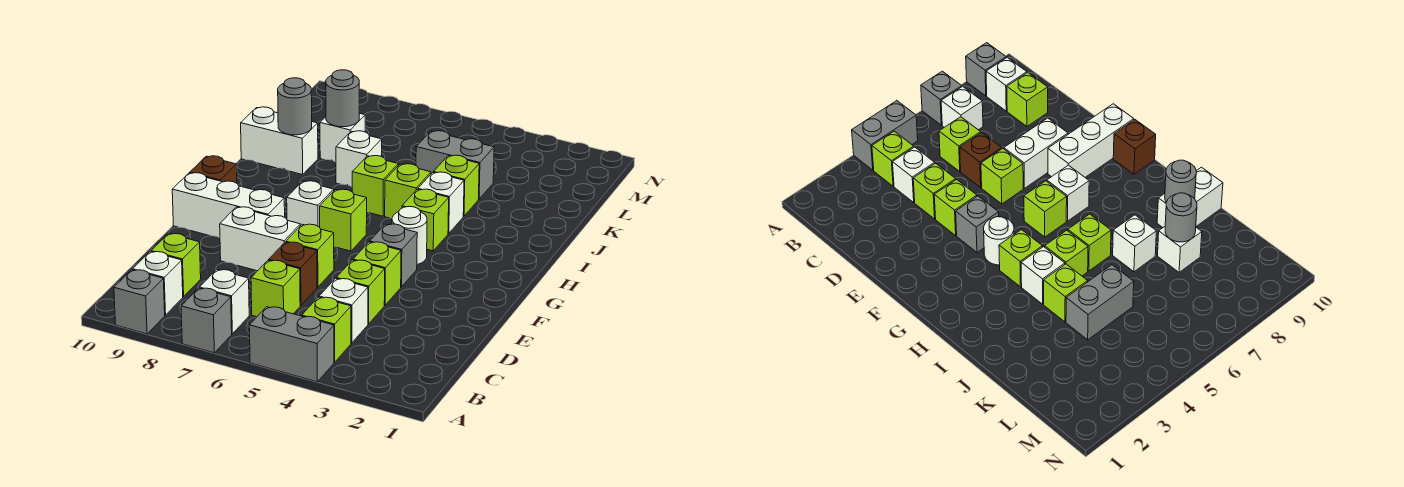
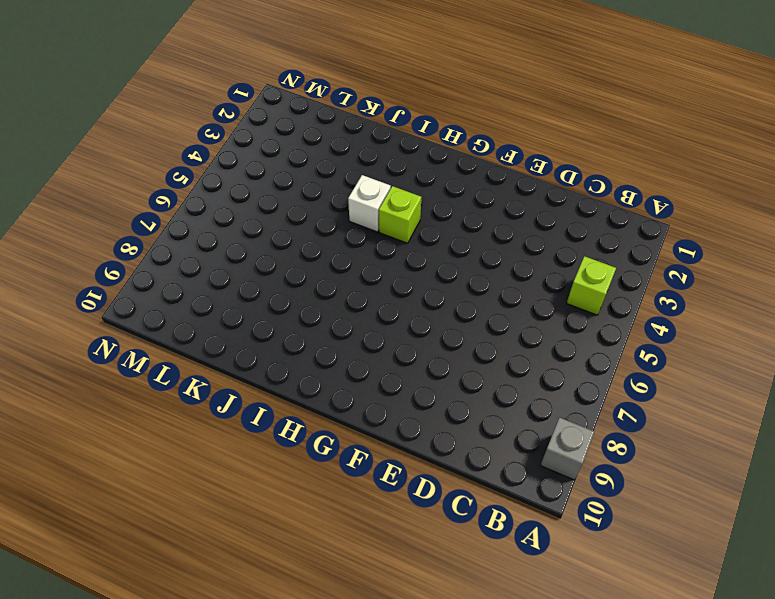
none -> grey 1x2 brick [249,307,334,382]
none -> grey 1x1 brick [181,288,232,353]
none -> white 1x1 brick [199,270,249,333]
none -> white 1x1 brick [133,251,183,315]

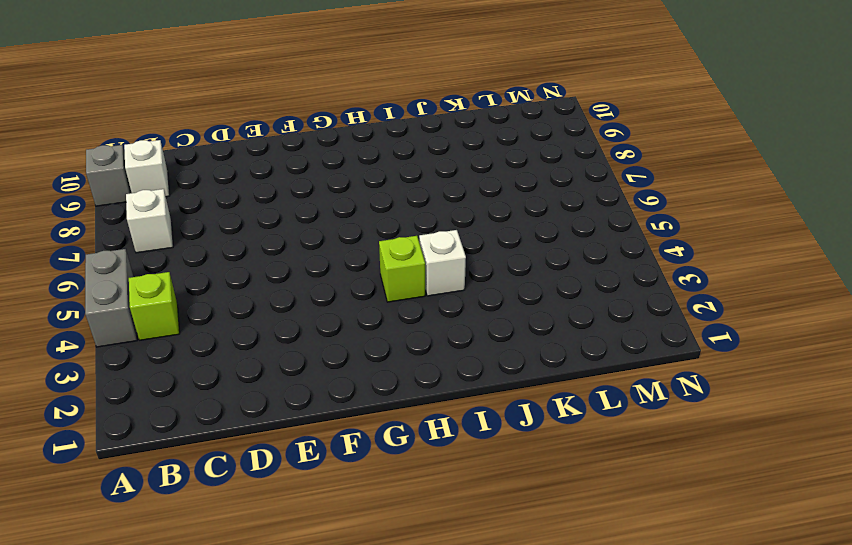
none -> grey 1x1 brick [181,288,232,353]
none -> white 1x1 brick [319,278,368,343]
none -> lime 1x1 brick [251,260,300,317]
none -> lime 1x1 brick [151,234,201,297]

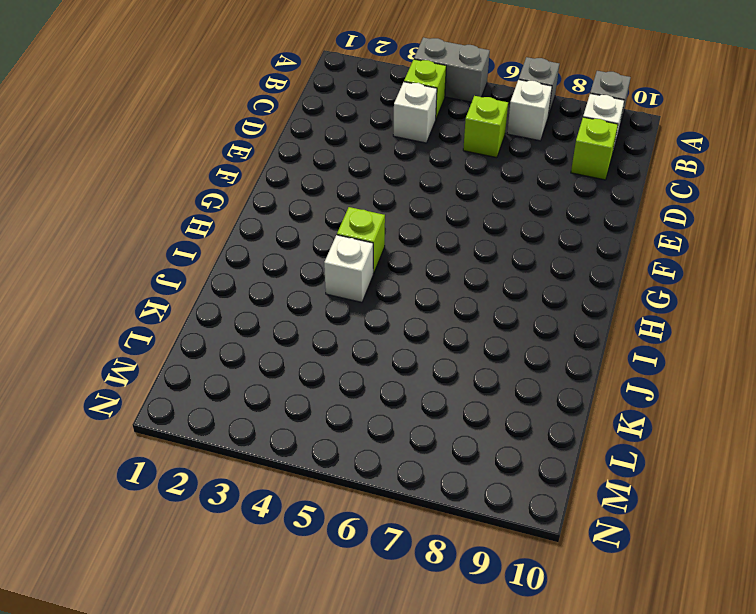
none -> lime 1x1 brick [336,260,385,324]
none -> brown 1x1 brick [269,242,317,305]
none -> lime 1x1 brick [353,242,401,305]
none -> lime 1x1 brick [286,224,334,287]

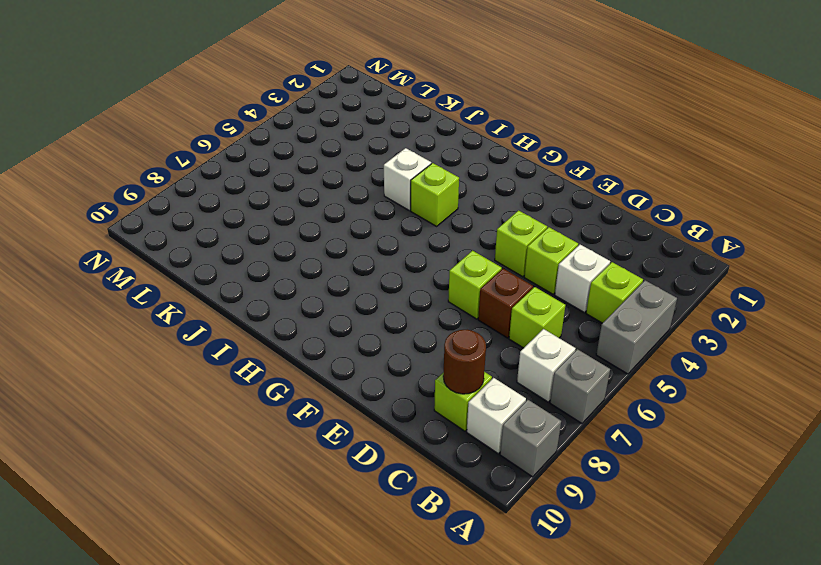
brown 1x1 round brick [443,329,486,394] -> none
none -> white 1x2 brick [220,207,300,271]
none -> grey 1x1 brick [370,224,417,287]
none -> white 1x3 brick [172,173,285,238]
none -> white 1x1 round brick [392,207,427,265]

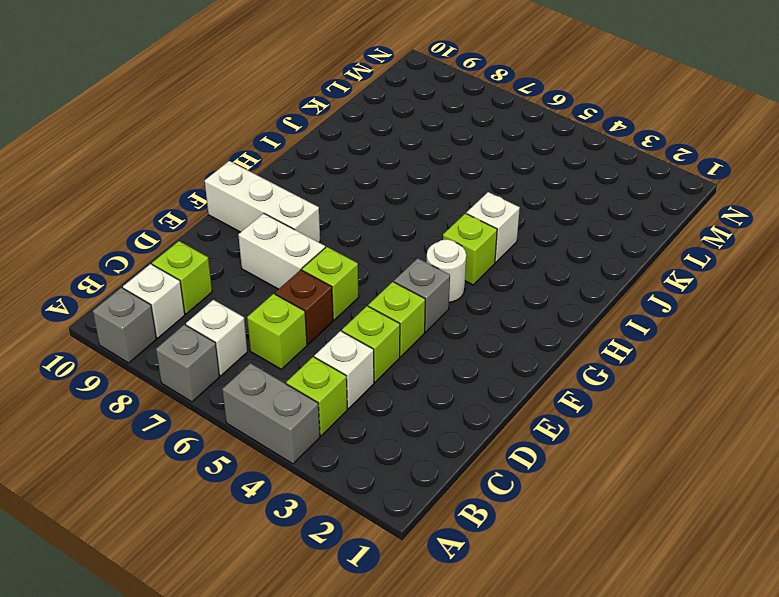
none -> lime 1x1 brick [320,189,367,251]
none -> white 1x1 brick [287,181,334,227]
none -> brown 1x1 brick [190,156,237,183]
none -> lime 1x1 brick [385,164,431,218]

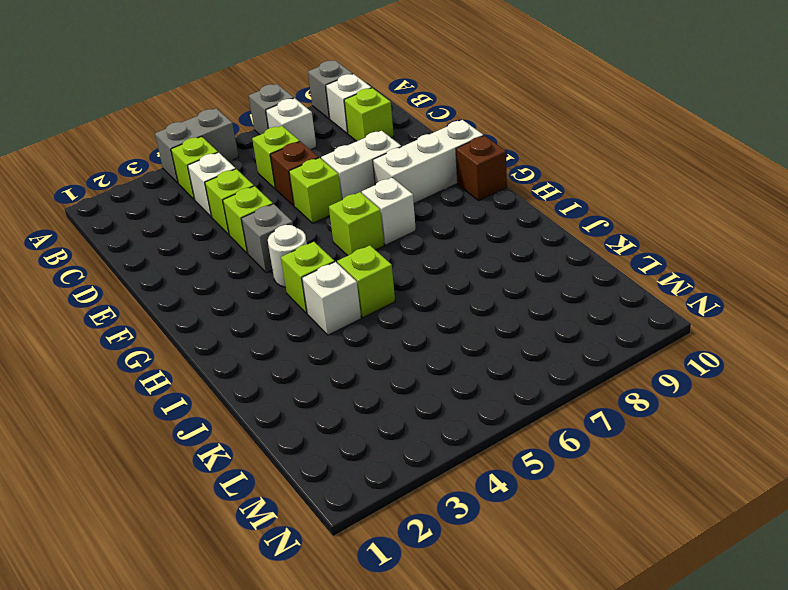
none -> lime 1x1 brick [352,156,398,216]
none -> lime 1x1 brick [433,155,479,216]
none -> white 1x1 brick [336,131,382,187]
none -> white 1x2 brick [241,107,318,175]

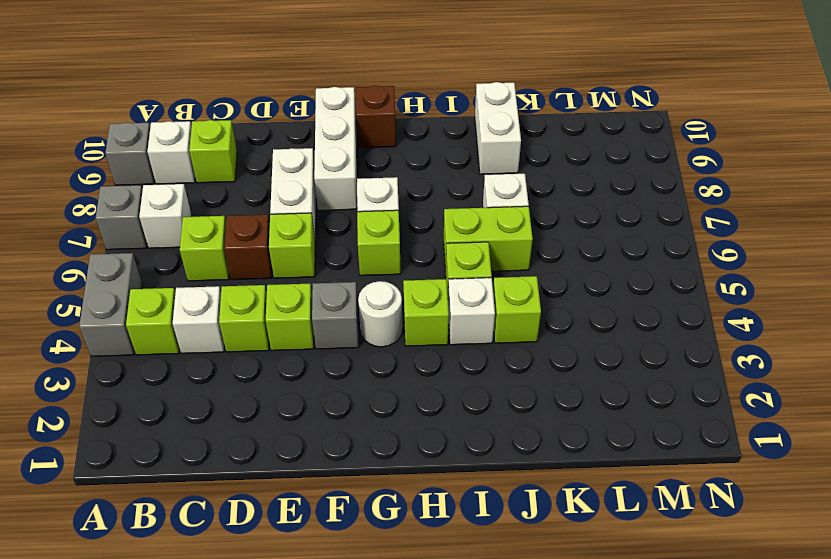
lime 1x2 brick [444,206,533,272] -> lime 1x1 brick [352,156,398,216]
none -> grey 1x2 brick [416,131,494,199]
none -> white 1x1 brick [320,113,365,162]
none -> grey 1x1 round brick [278,78,312,135]
none -> grey 1x1 round brick [326,70,359,127]

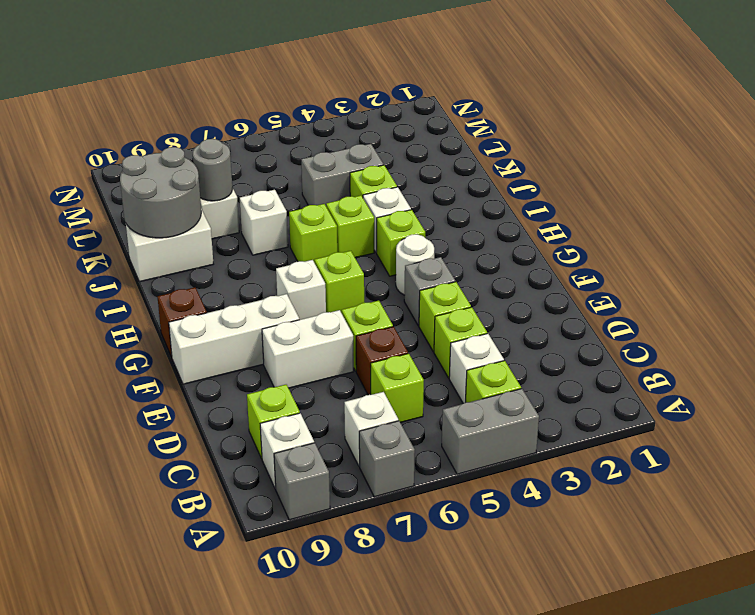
grey 2x2 round brick [120,147,201,238] -> grey 1x1 round brick [278,78,312,135]

